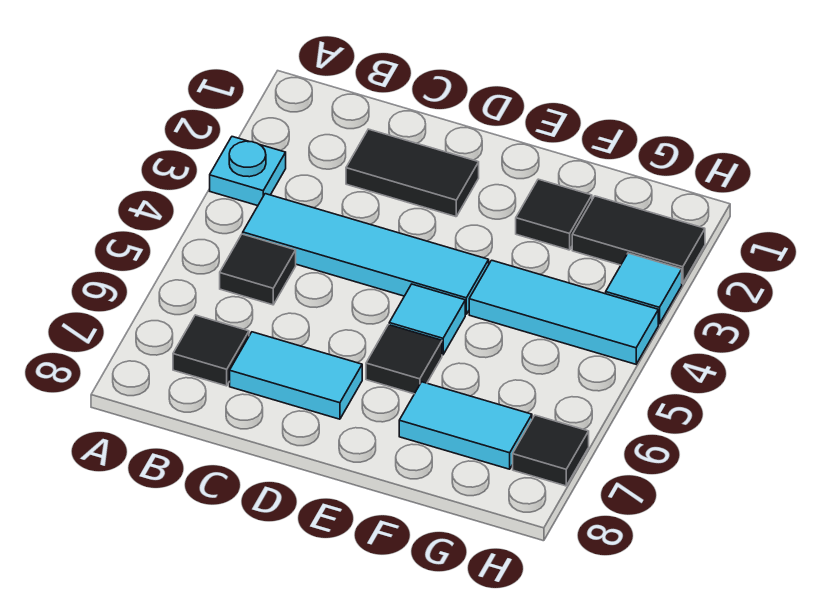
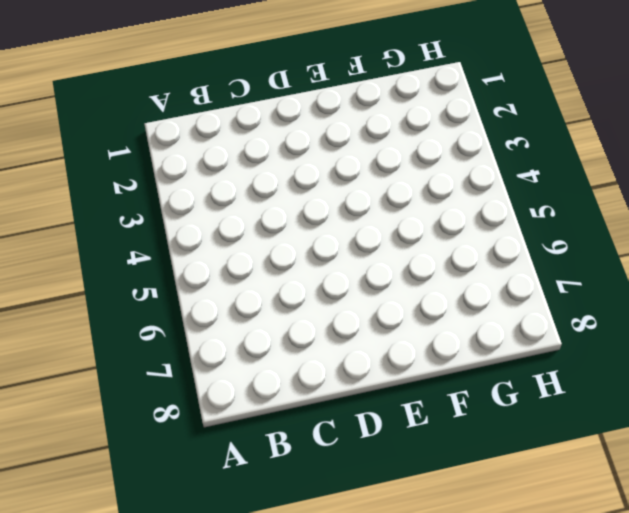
none -> cyan 1x1 plate [210,137,286,206]
none -> cyan 1x4 tile [243,194,489,314]
none -> black 1x1 tile [220,234,296,305]

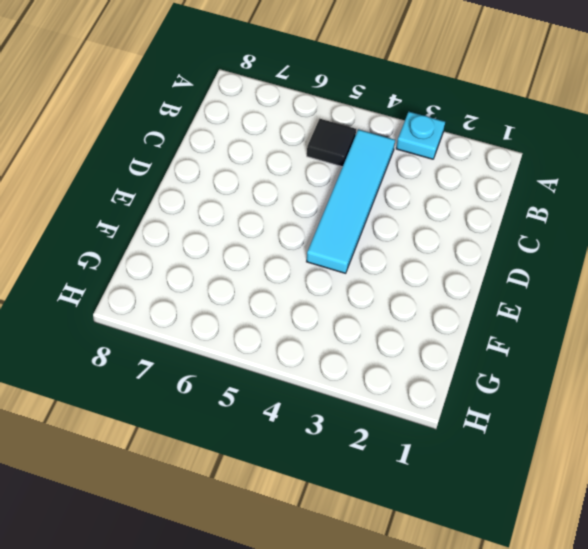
none -> black 1x1 tile [173,315,249,386]
none -> black 1x2 tile [346,129,479,217]
none -> cyan 1x2 tile [230,332,362,419]

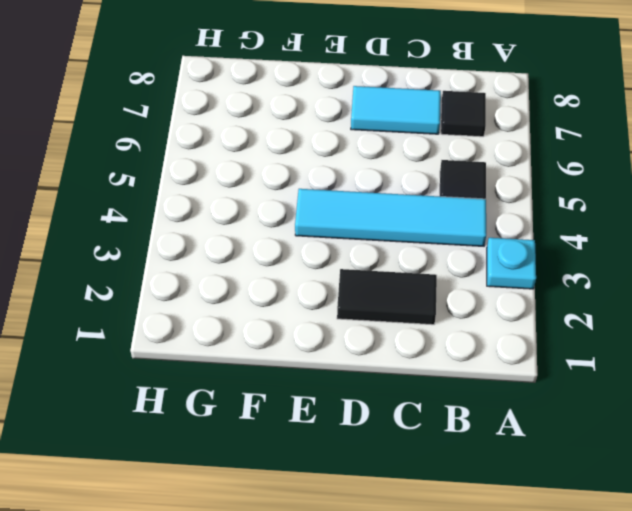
none -> cyan 1x1 tile [389,284,465,355]
none -> black 1x1 tile [366,325,442,394]
none -> black 1x1 tile [516,179,592,250]

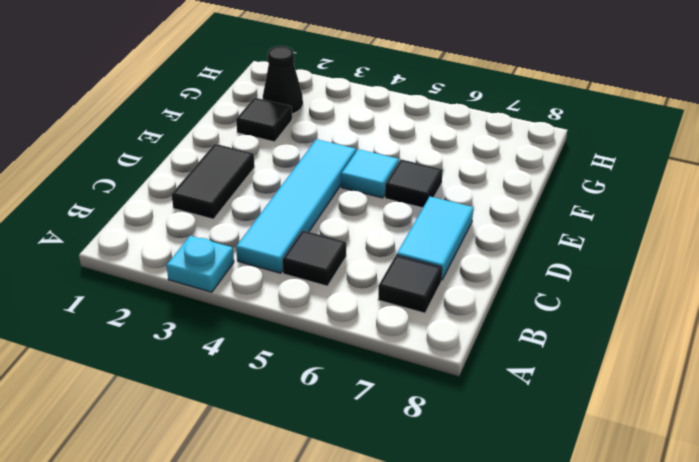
black 1x1 cone [263,46,303,114] -> black 1x2 tile [572,196,705,283]
none -> cyan 1x3 tile [469,260,658,364]
none -> cyan 1x2 tile [399,382,532,469]
none -> cyan 1x1 tile [606,253,682,324]

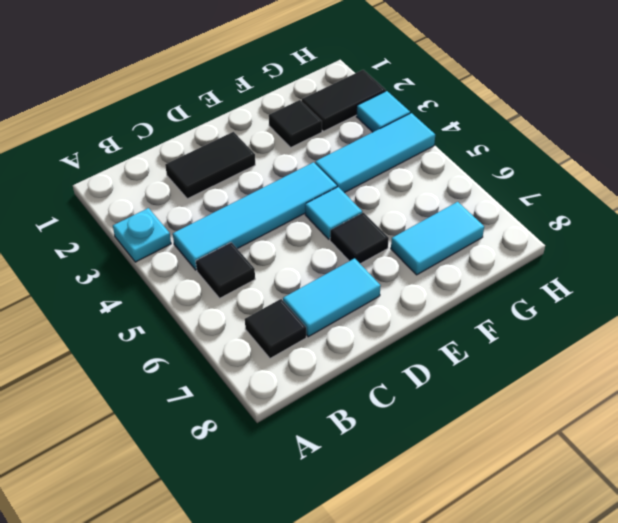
none -> black 1x1 tile [513,415,589,486]

